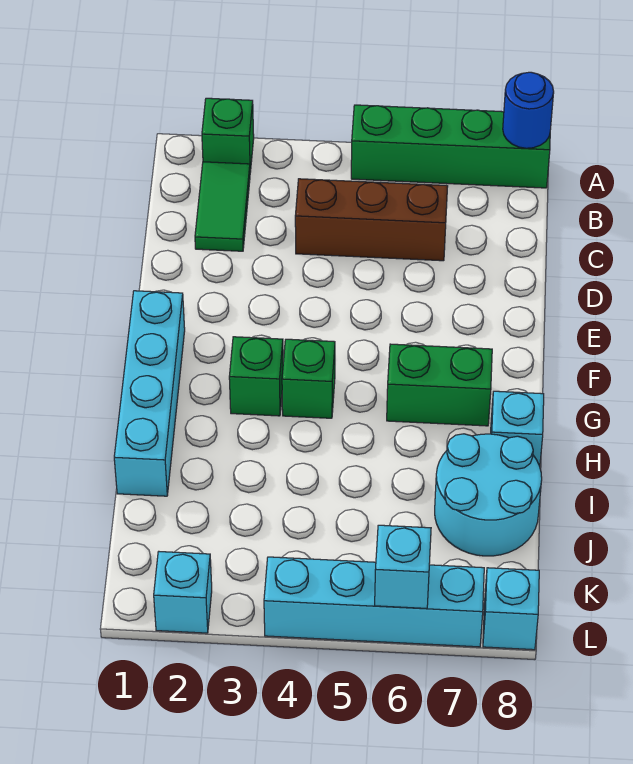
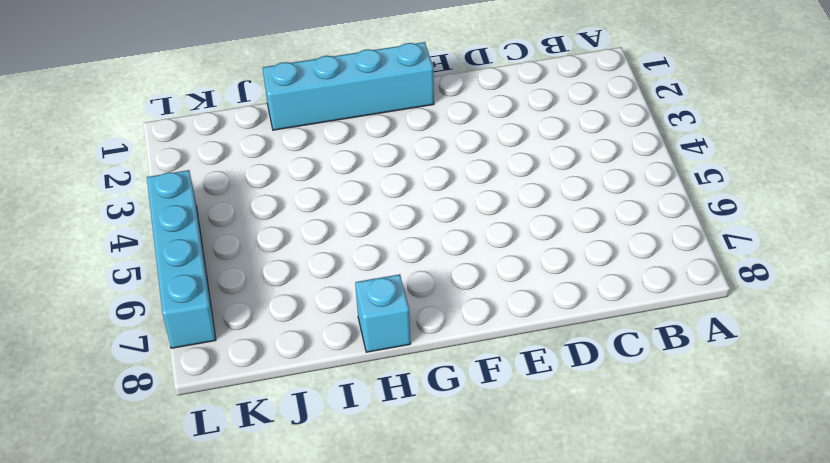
none -> green 1x1 brick [202,98,254,172]
none -> green 1x4 brick [351,105,550,188]
none -> green 1x2 tile [195,162,250,251]

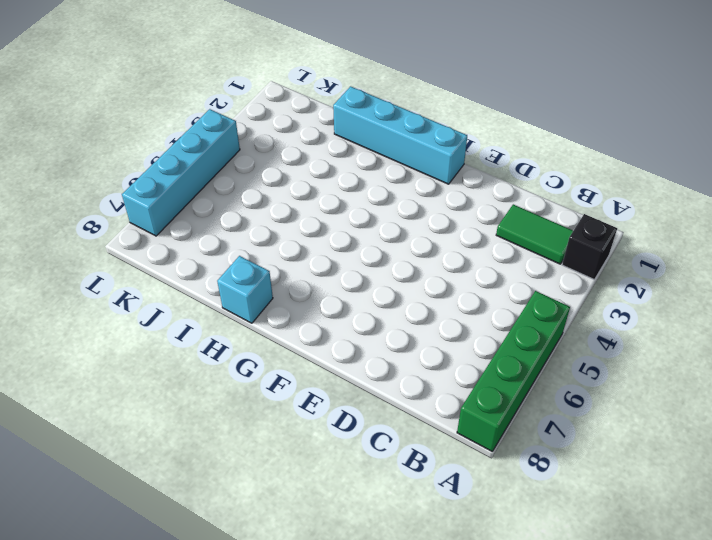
black 1x1 brick [562,214,617,280] -> green 1x1 brick [202,98,254,172]
none -> brown 1x3 brick [295,179,448,261]
none -> green 1x1 brick [229,337,283,416]
none -> green 1x1 brick [282,339,335,418]

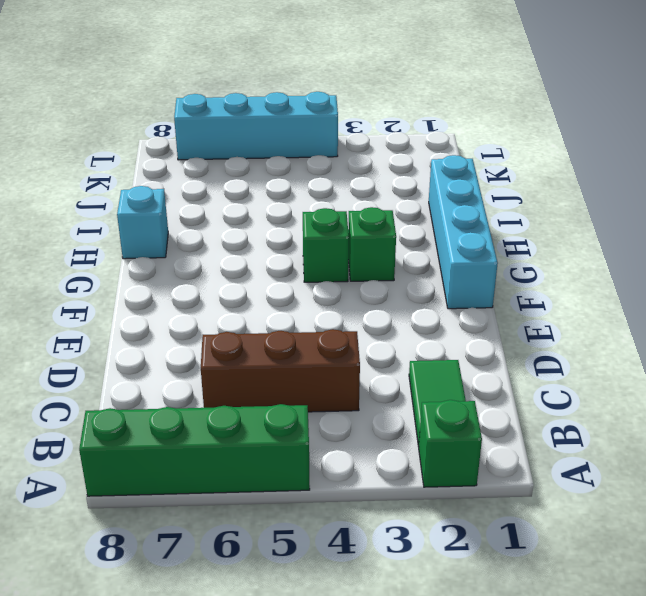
none -> green 1x2 brick [387,344,492,426]
none -> cyan 2x2 round brick [435,434,542,556]
none -> cyan 1x1 brick [154,552,212,633]

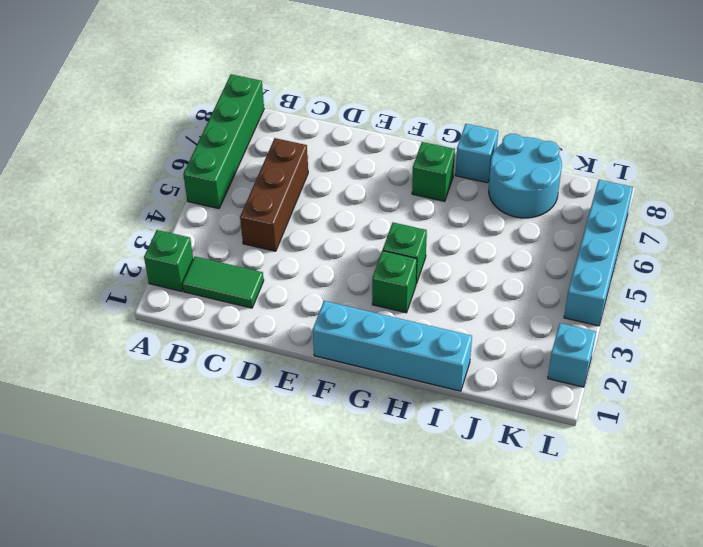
green 1x1 brick [412,142,455,201] -> green 1x2 brick [387,344,492,426]
none -> cyan 1x1 brick [483,568,539,650]
none -> blue 1x1 round brick [503,72,554,148]
none -> cyan 1x1 brick [375,525,431,608]

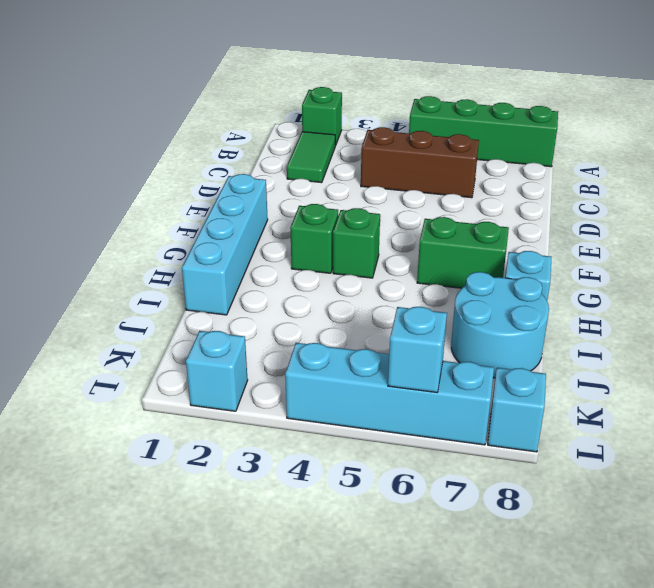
none -> blue 1x1 round brick [503,72,554,148]

